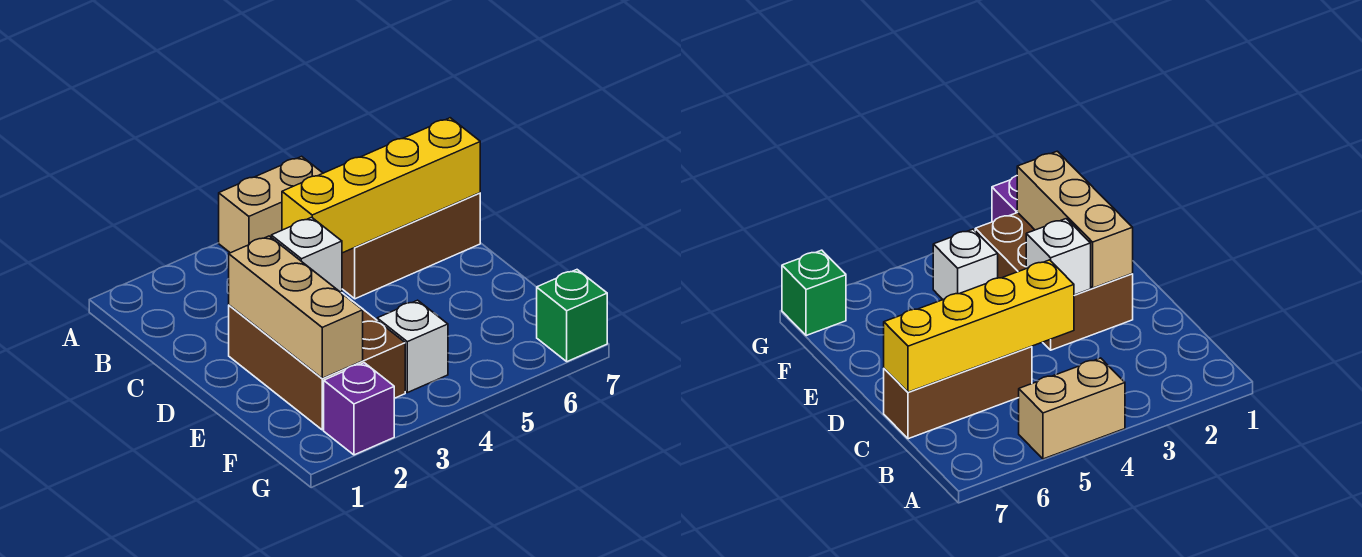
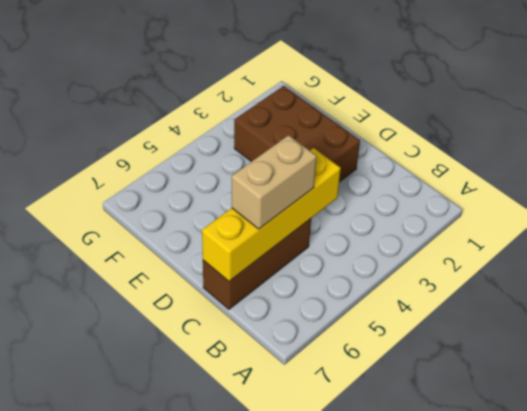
tan 1x2 brick [232,135,317,229] -> tan 1x2 brick moved to [219,156,323,253]
none -> white 1x1 brick [377,300,448,393]
none -> purple 1x1 brick [324,363,394,455]

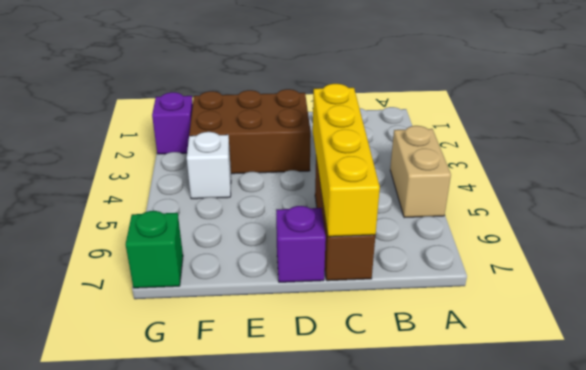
purple 1x1 brick [276,206,326,282] -> none
none -> tan 1x3 brick [229,236,363,378]
none -> white 1x1 brick [271,217,342,292]

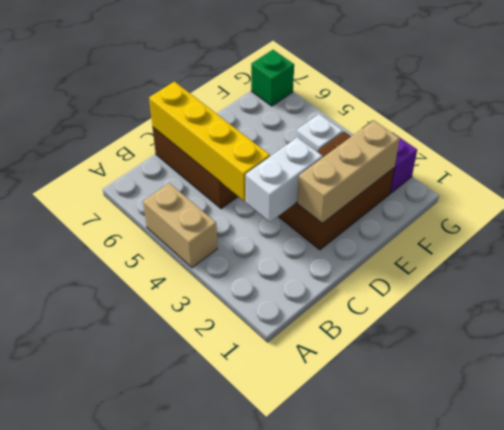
white 1x2 brick [246,137,323,222] -> white 1x1 brick [271,217,342,292]

